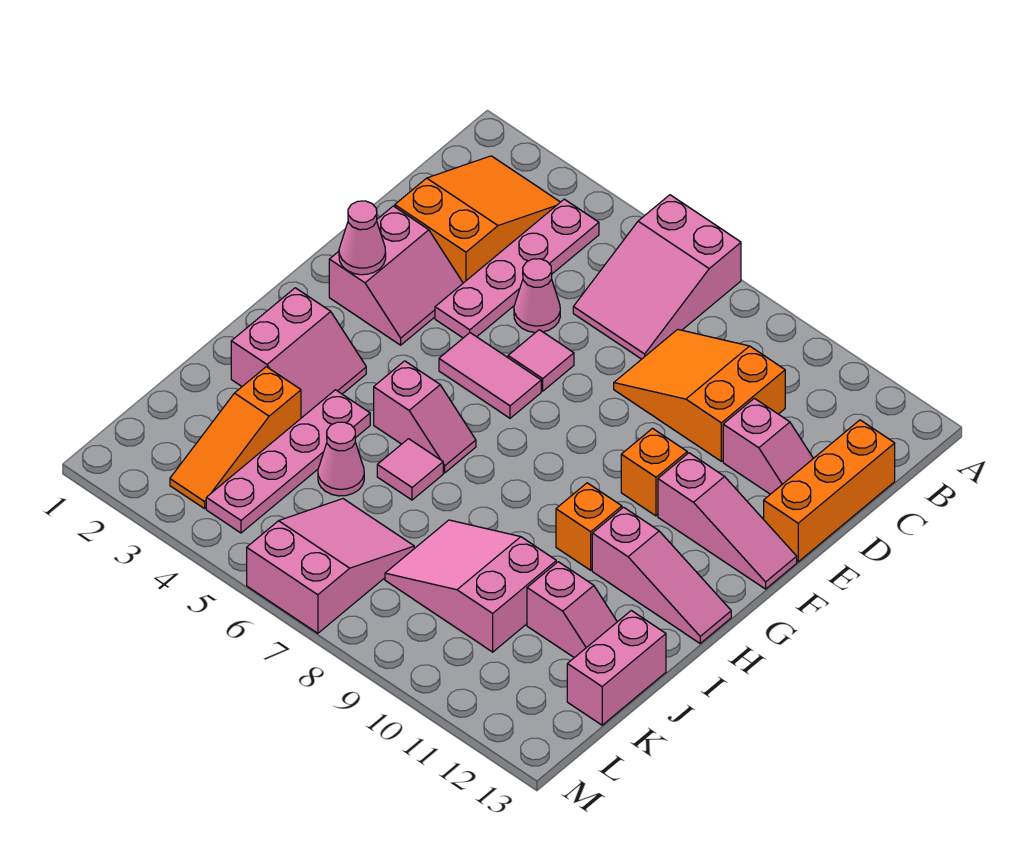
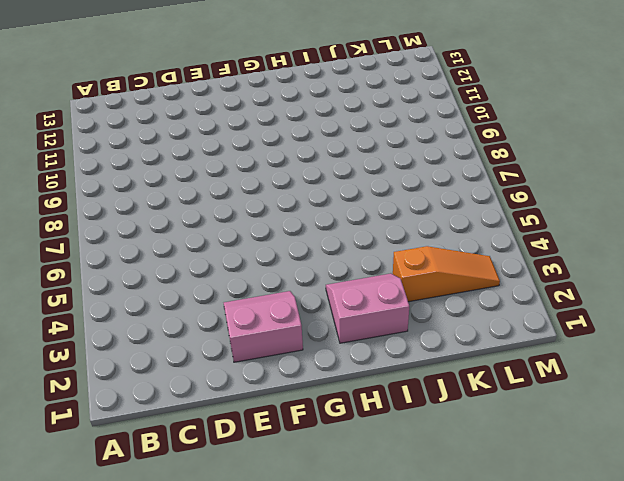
none -> pink 2x3 slope [573,195,741,359]
none -> orange 2x3 slope [395,156,560,283]
none -> pink 1x4 plate [435,199,599,338]

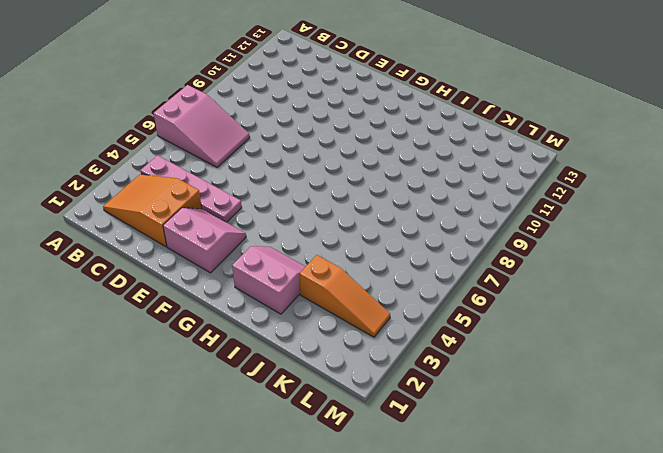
none -> orange 2x3 slope [614,329,785,461]
none -> orange 1x3 brick [764,420,895,562]
none -> pink 1x1 cone [514,259,560,332]

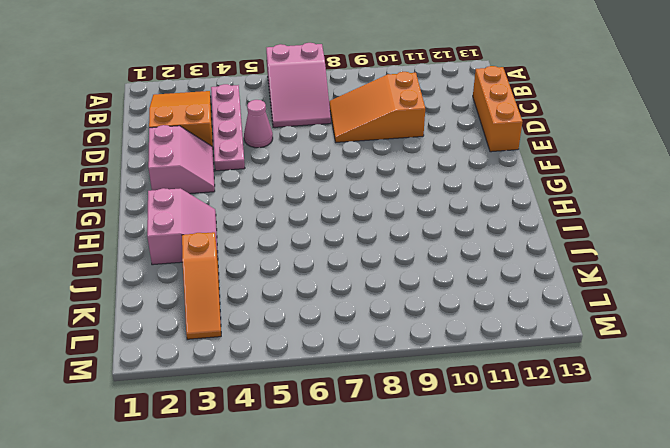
none -> pink 1x2 slope [723,398,813,494]
none -> pink 1x1 tile [508,330,574,391]
none -> pink 1x2 tile [439,333,541,418]

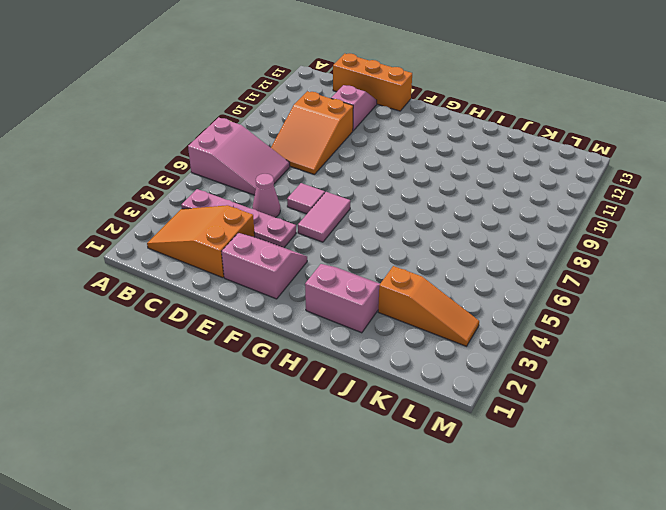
none -> orange 1x1 brick [621,429,687,516]
none -> pink 1x3 slope [658,453,797,589]
none -> pink 1x2 slope [374,361,476,473]

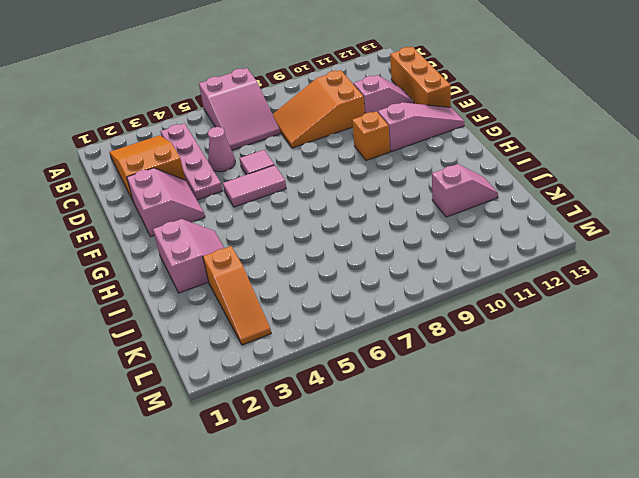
none -> pink 1x2 slope [374,361,476,473]
none -> orange 1x1 brick [556,483,622,570]
none -> pink 1x3 slope [592,507,731,643]

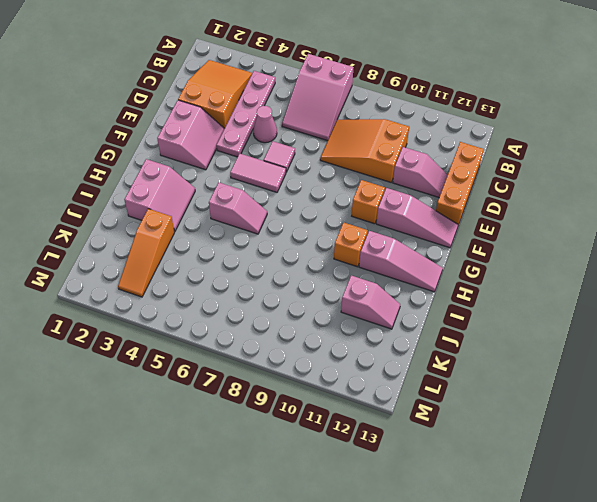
none -> pink 1x4 plate [206,390,370,533]
none -> pink 1x1 tile [377,439,443,500]
none -> pink 1x1 cone [318,422,364,496]

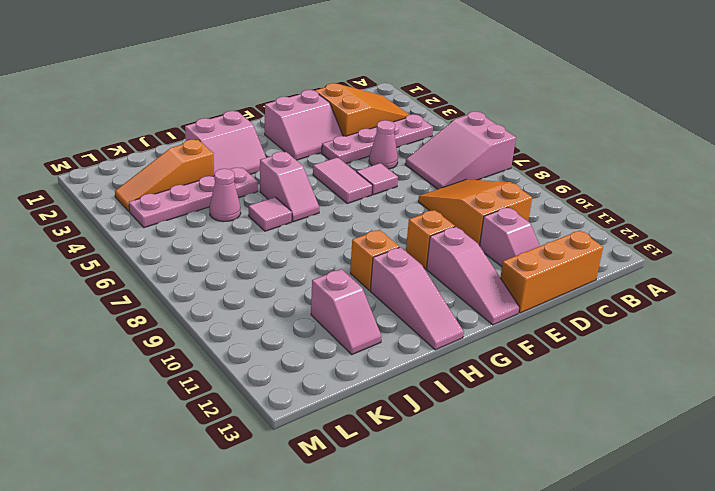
none -> pink 2x3 slope [385,520,556,652]
none -> pink 1x2 brick [567,611,666,725]
none -> pink 2x3 slope [247,499,414,633]

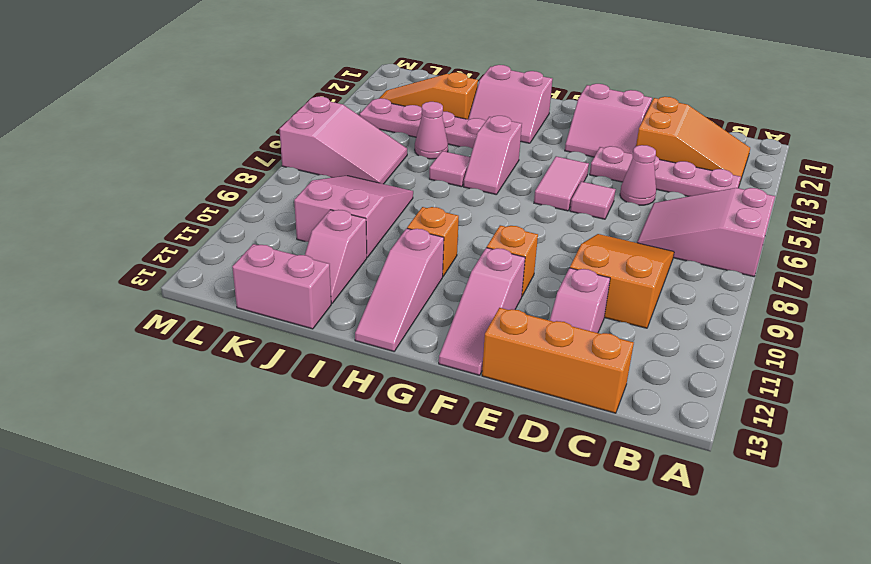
none -> pink 1x1 cone [339,201,386,275]

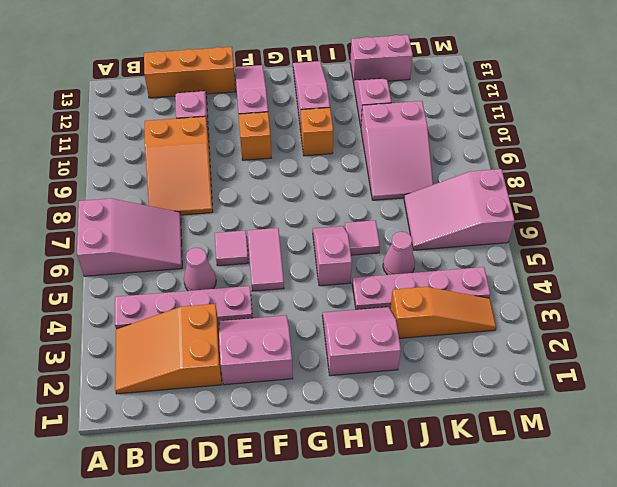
none -> pink 1x1 cone [339,201,386,275]

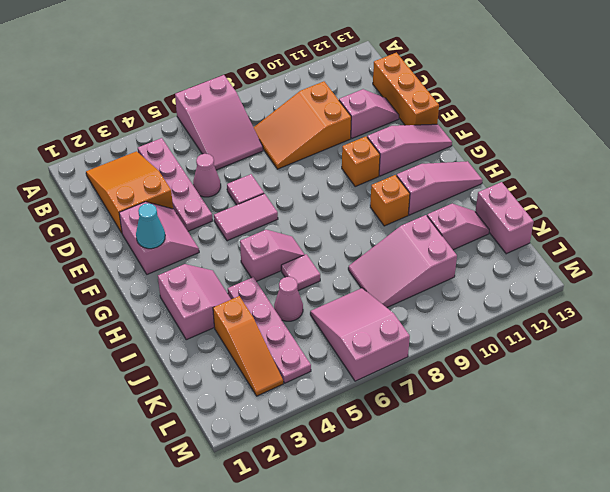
cyan 1x1 cone [136,203,165,249] -> pink 1x1 cone [339,201,386,275]

